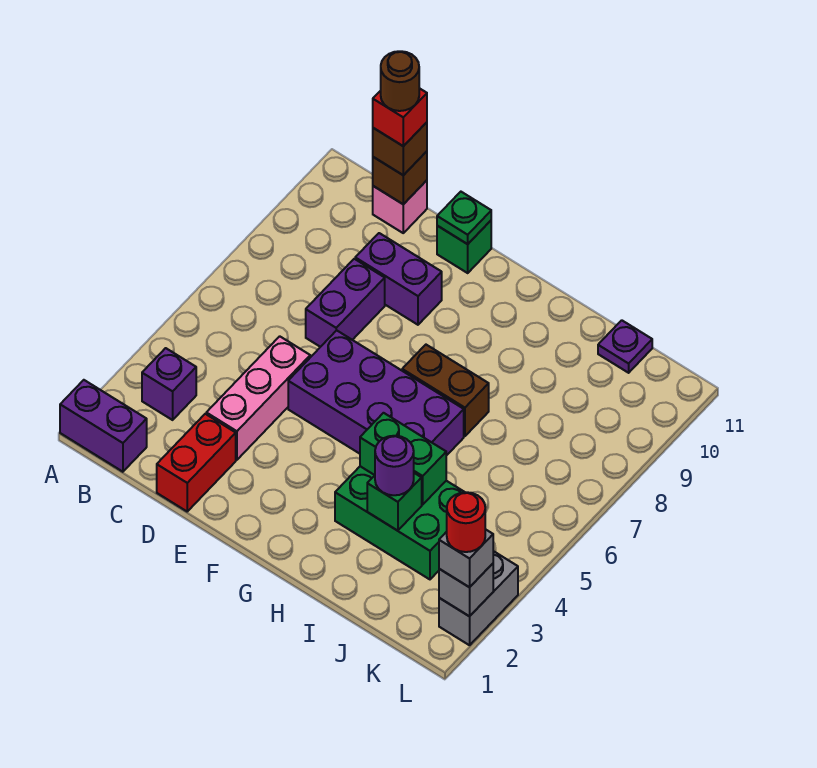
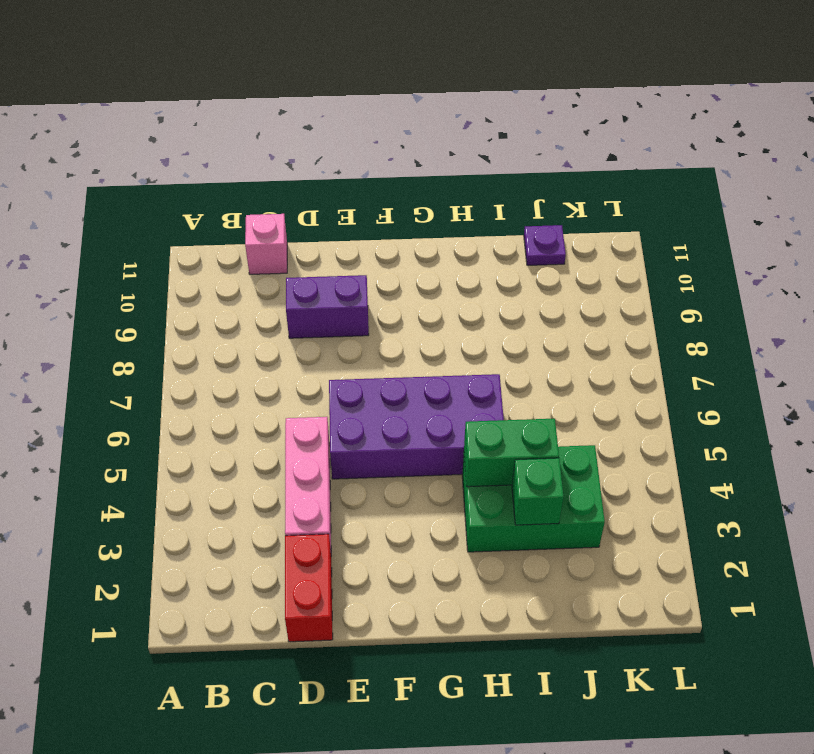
none -> purple 1x2 brick [60,380,147,472]
none -> purple 1x1 brick [142,348,196,420]
none -> purple 1x2 brick [306,259,385,347]

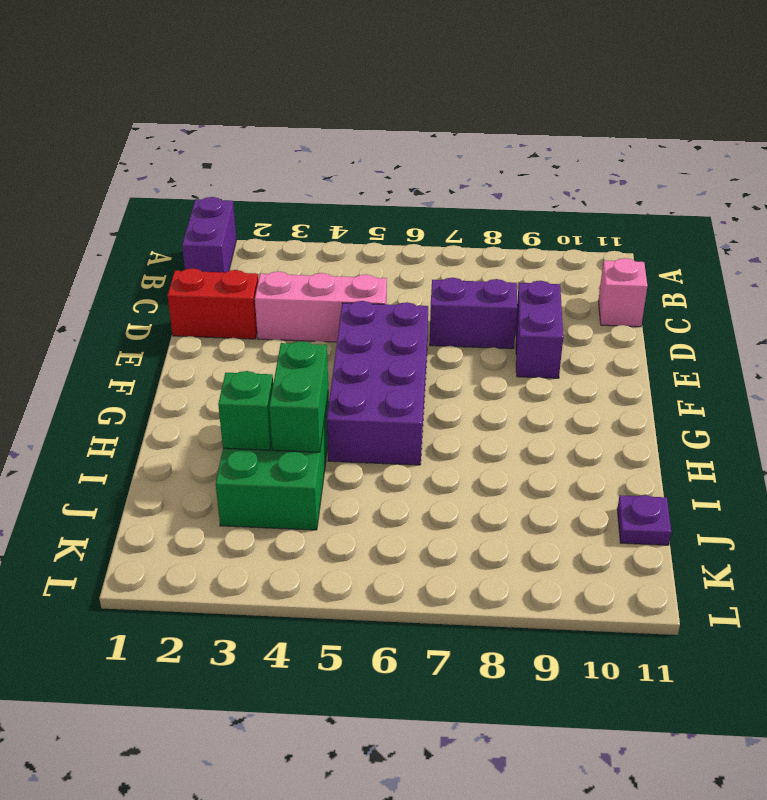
none -> purple 1x1 brick [142,348,196,420]
none -> green 1x1 brick [437,221,491,273]
none -> brown 1x2 brick [402,345,489,436]

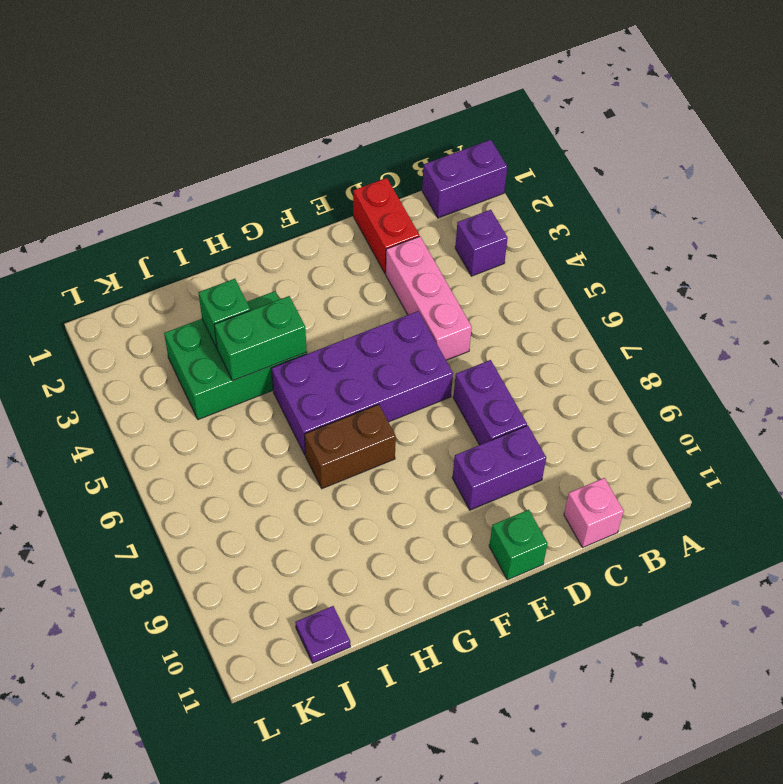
none -> grey 1x2 brick [439,551,518,645]
none -> brown 1x1 brick [373,151,427,204]
none -> green 1x1 plate [437,192,491,244]

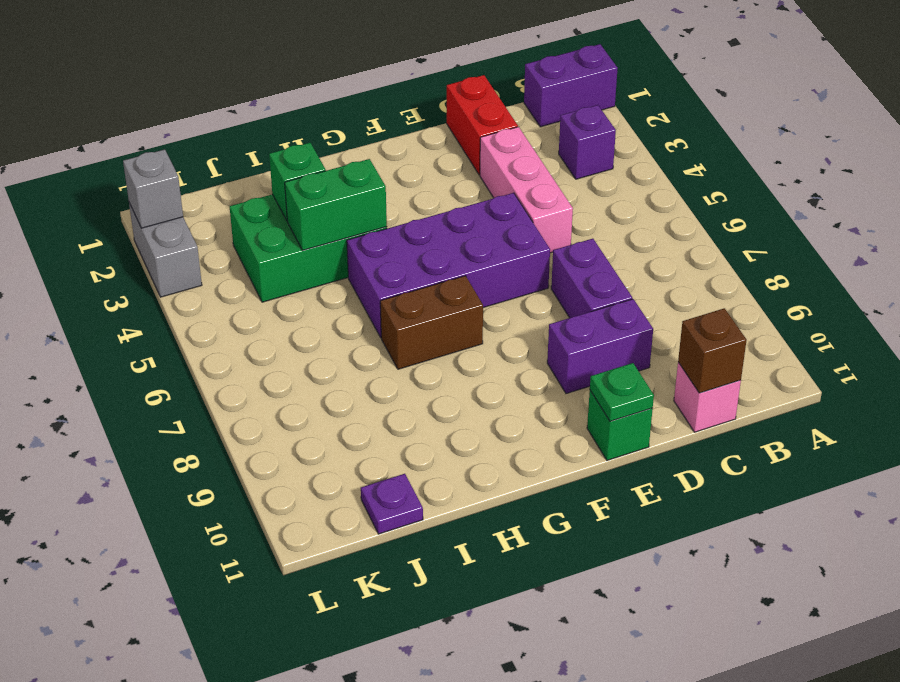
none -> brown 1x1 brick [373,122,427,175]
none -> purple 1x1 round brick [375,436,414,495]
none -> grey 1x1 brick [439,529,493,587]

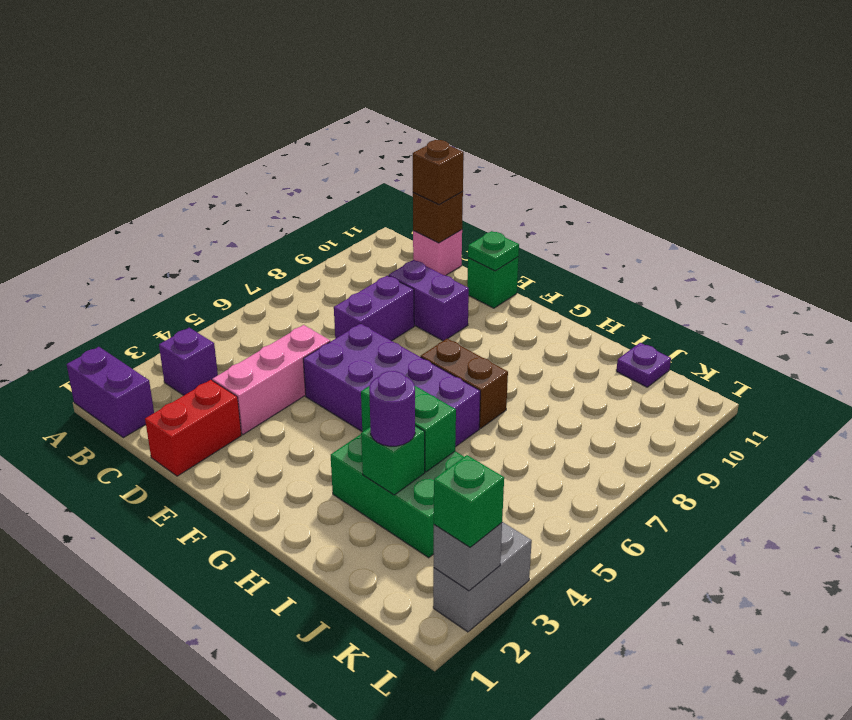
green 1x1 brick [434,455,504,547] -> grey 1x1 brick [439,529,493,587]
none -> red 1x1 brick [373,88,427,146]
none -> red 1x1 round brick [447,492,485,552]
none -> brown 1x1 round brick [381,51,419,111]

